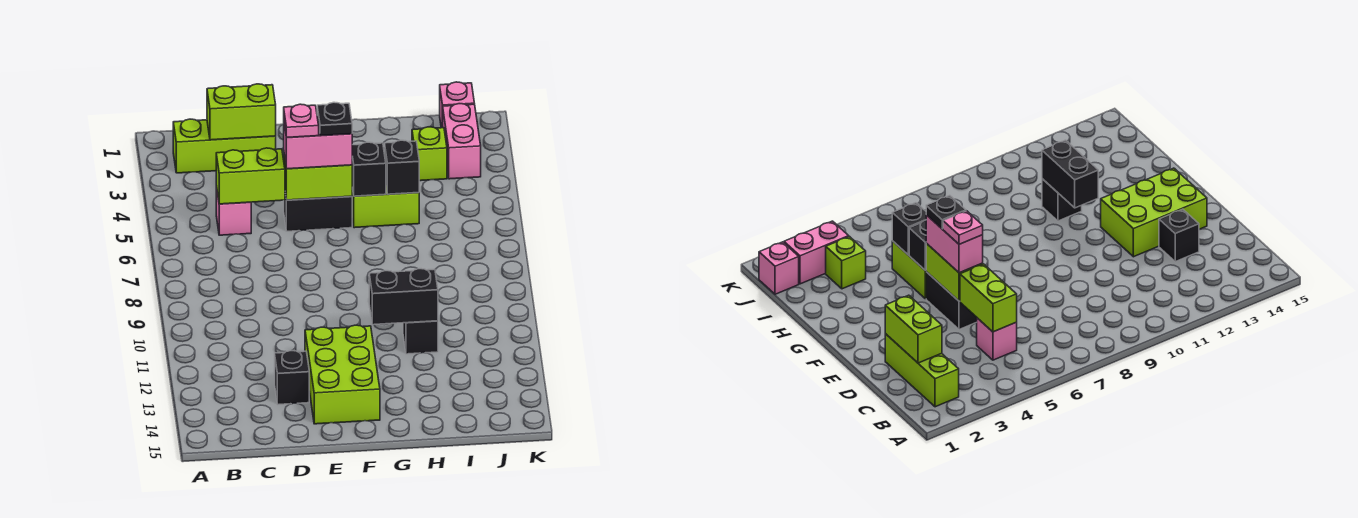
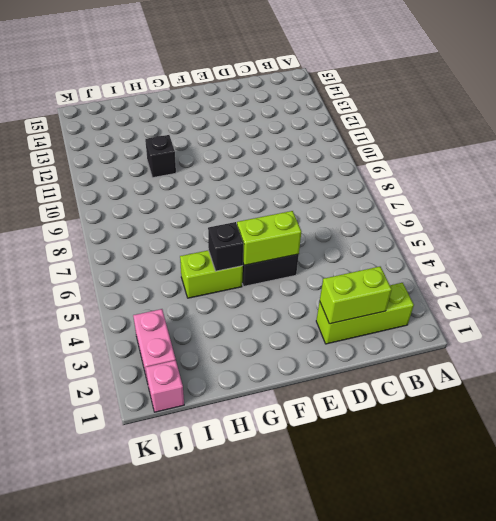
none -> pink 1x1 brick [216,186,251,235]
none -> black 1x1 brick [275,351,309,404]
none -> lime 2x3 brick [305,325,380,424]

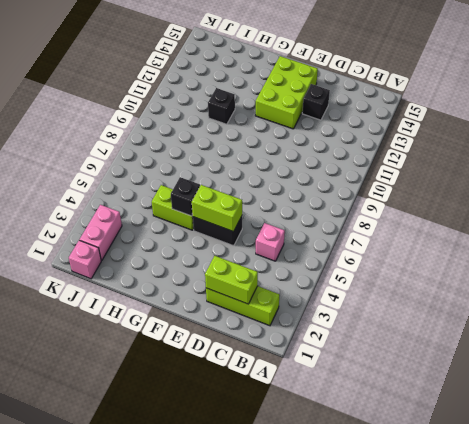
none -> lime 1x1 brick [412,127,447,181]
none -> lime 1x2 brick [216,148,285,204]
none -> black 1x2 brick [369,269,438,325]

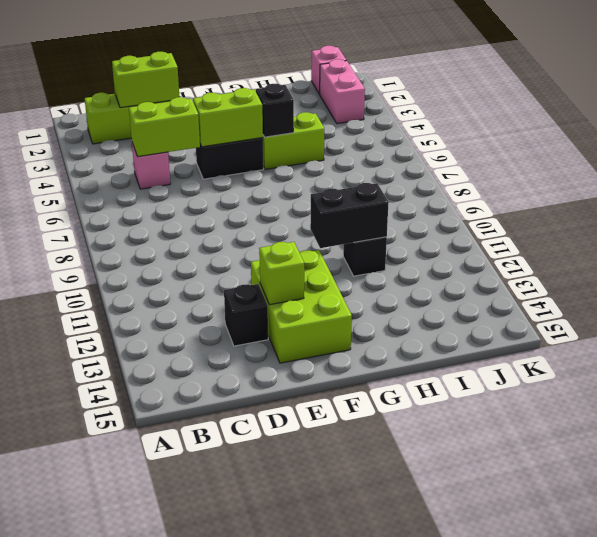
lime 1x1 brick [259,242,304,305] -> lime 1x1 brick moved to [412,127,447,181]
none -> black 1x1 brick [385,140,419,194]
none -> pink 1x2 brick [284,124,352,169]
none -> pink 1x1 plate [284,104,319,138]

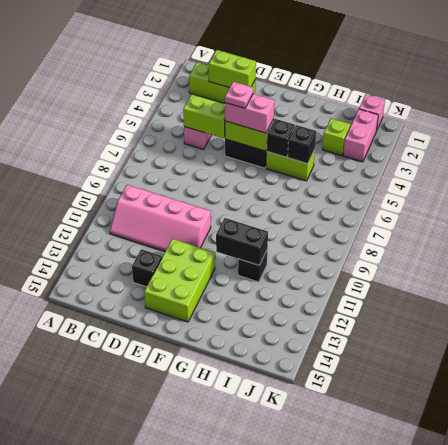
pink 2x4 slope [110,185,211,252] -> none
none -> black 1x1 plate [317,102,352,136]

